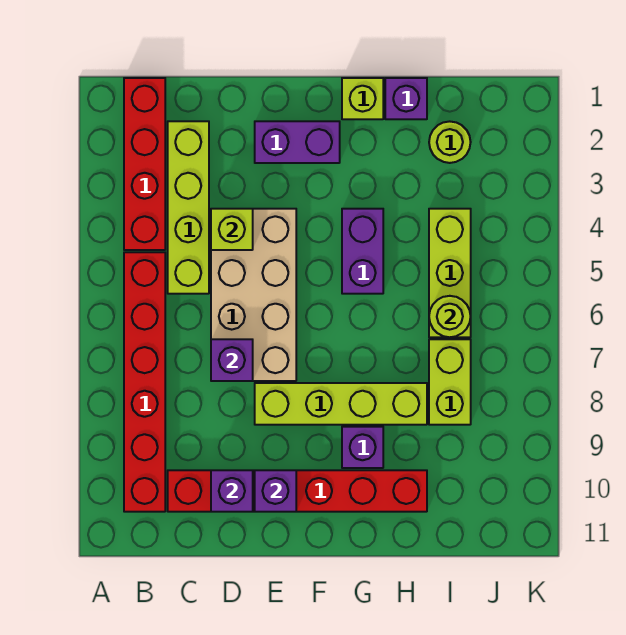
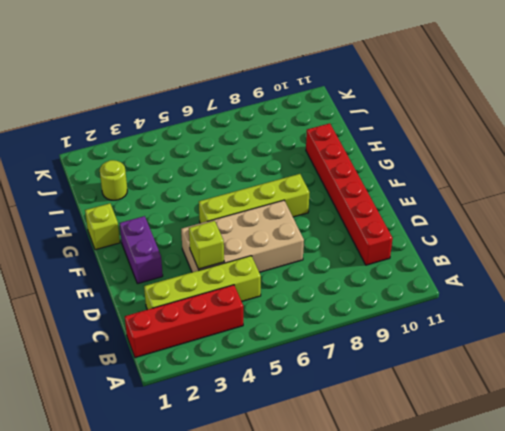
lime 1x4 brick [199,174,310,223] -> lime 1x4 brick turned to [255,383,427,425]
none -> red 1x6 brick [124,252,165,512]
none -> purple 1x2 brick [342,209,383,294]
none -> purple 1x1 brick [342,427,383,468]

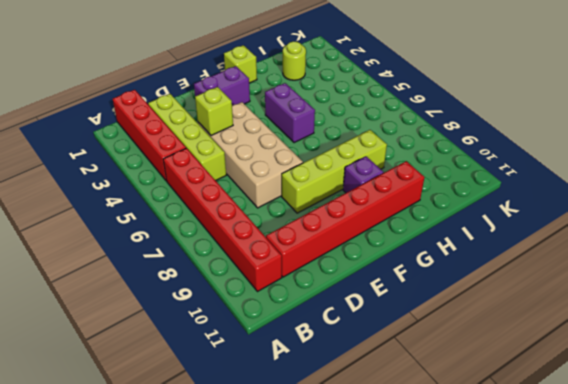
none -> purple 1x1 brick [385,78,427,119]
none -> lime 1x3 brick [429,209,471,337]
none -> lime 1x2 brick [429,339,471,425]

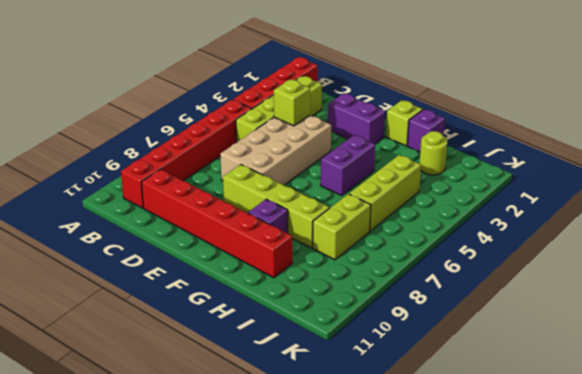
none -> purple 1x1 brick [211,339,253,381]
none -> purple 1x1 brick [211,470,253,512]
none -> purple 1x1 brick [255,470,296,512]

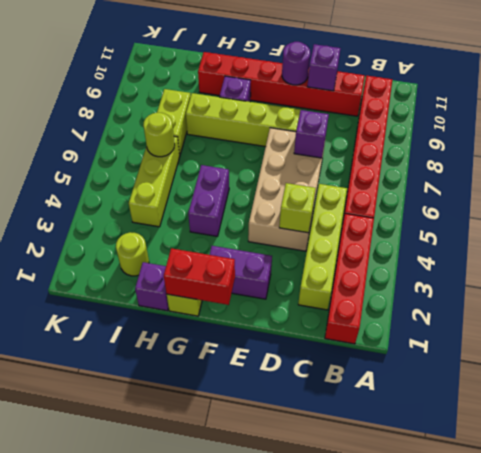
purple 1x1 round brick [282,42,310,85] -> purple 1x1 brick [255,470,296,512]
red 1x2 brick [164,248,235,305] -> none

